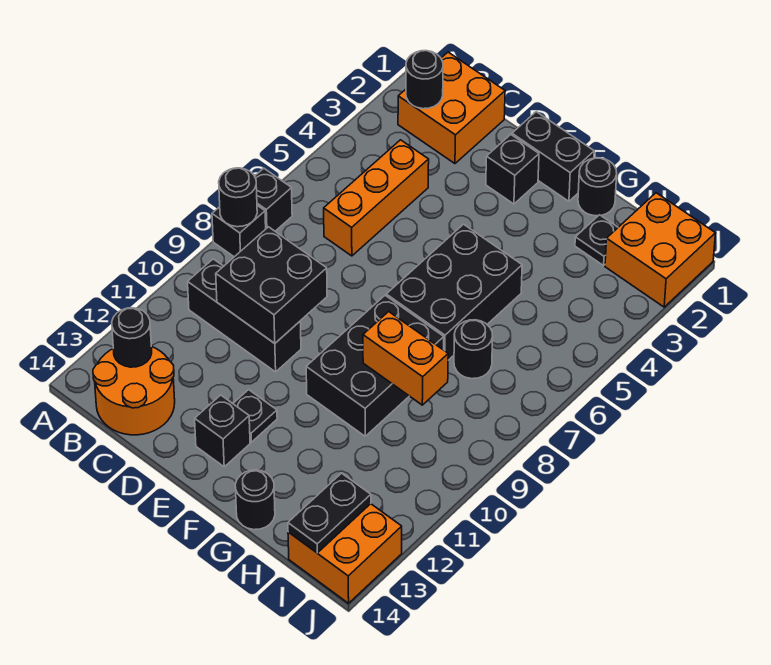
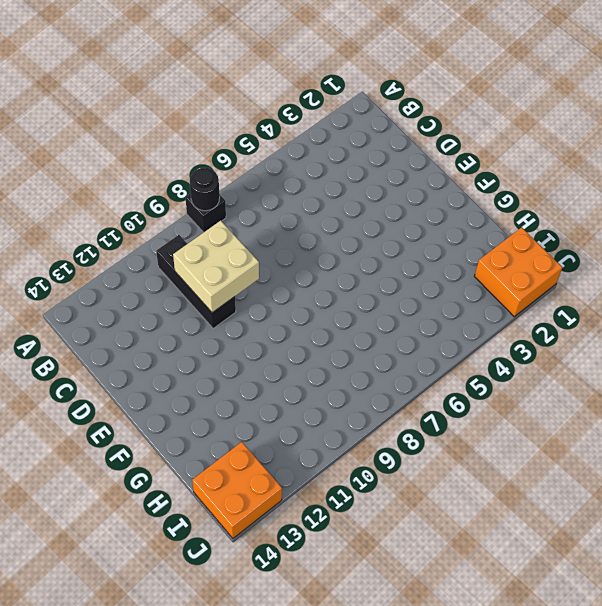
tan 2x2 brick [173,221,259,313] -> black 2x2 brick [216,227,327,343]
none -> black 1x1 brick [255,168,292,231]
none -> orange 2x2 brick [398,52,505,164]
none -> orange 2x2 round brick [93,347,175,435]

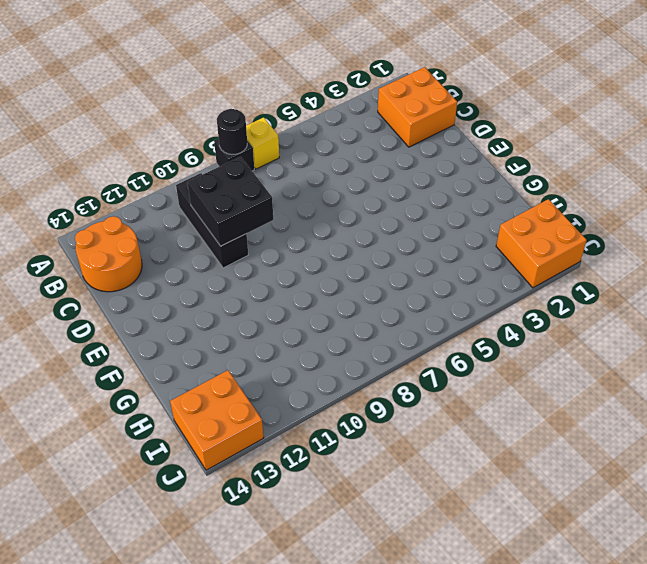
yellow 1x1 brick [246,117,279,169] -> black 1x1 brick [255,168,292,231]
none -> orange 1x3 brick [324,140,429,256]
none -> black 1x2 brick [512,112,594,201]
none -> black 1x1 brick [486,135,539,204]

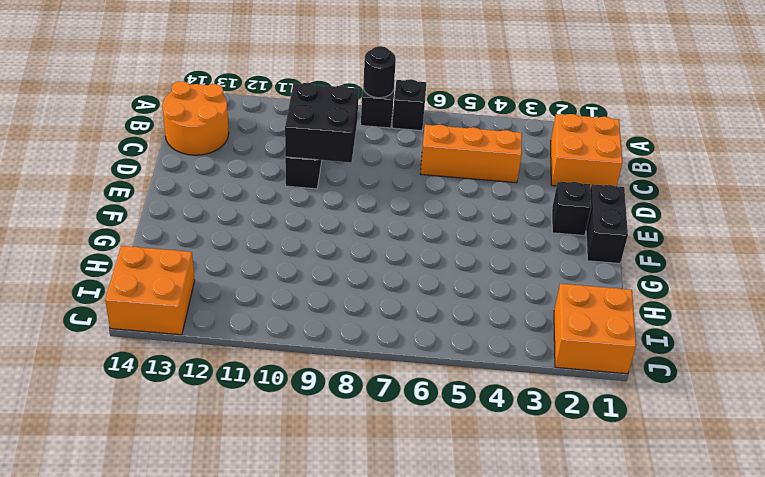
none -> black 1x1 plate [233,390,277,442]
none -> black 1x1 brick [195,395,250,467]
none -> black 2x3 brick [386,224,522,360]

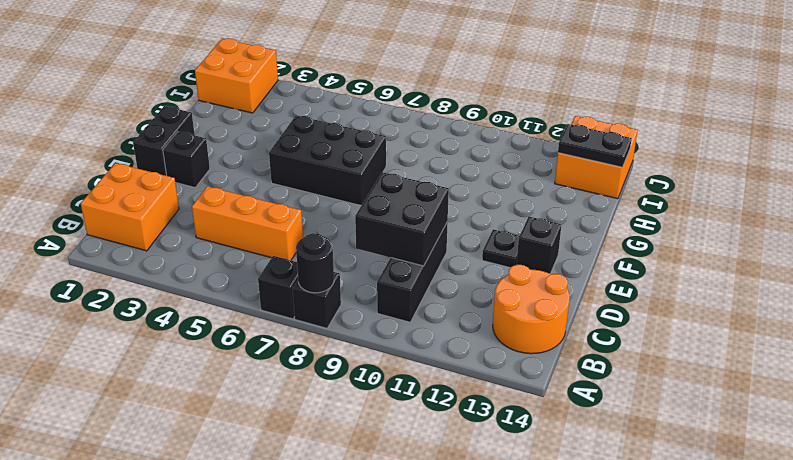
none -> black 2x3 brick [306,295,444,436]
none -> black 1x1 round brick [578,158,617,216]
none -> black 1x1 round brick [235,470,275,530]

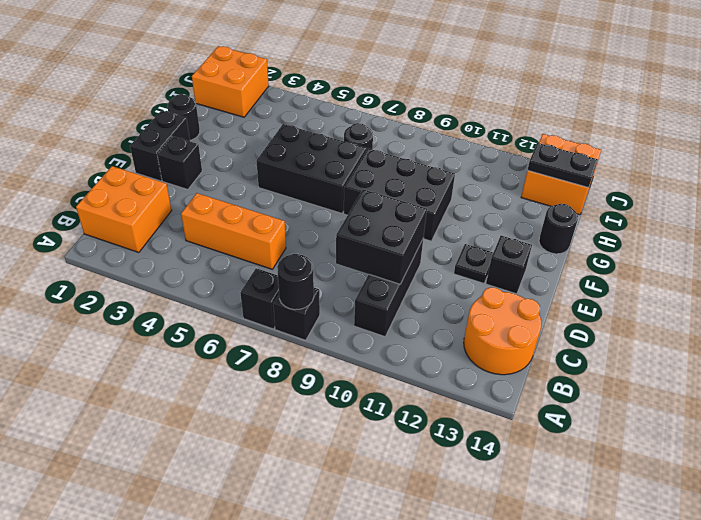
none -> black 1x1 plate [575,215,618,266]
none -> black 1x1 round brick [406,51,443,109]
none -> black 1x1 round brick [112,308,152,367]

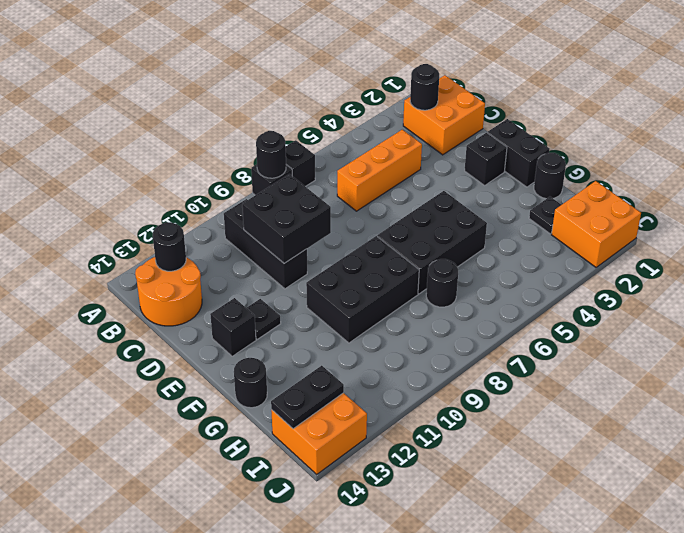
none -> orange 1x2 brick [363,312,448,405]

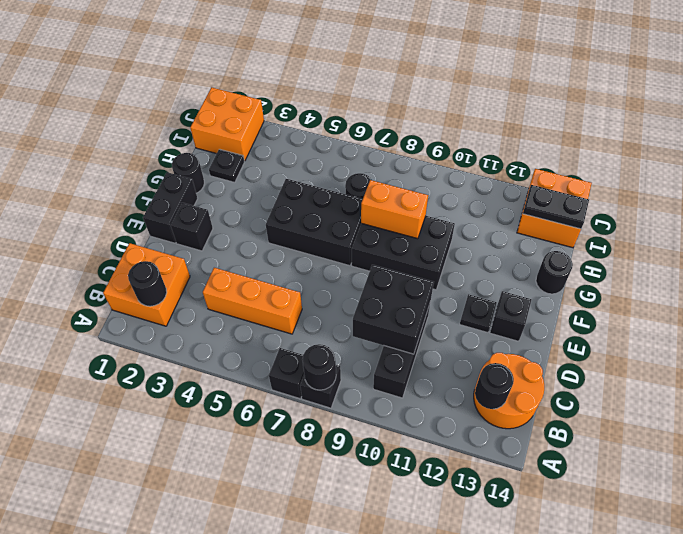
orange 1x2 brick [361,180,428,239] -> orange 1x2 brick turned to [363,312,448,405]

